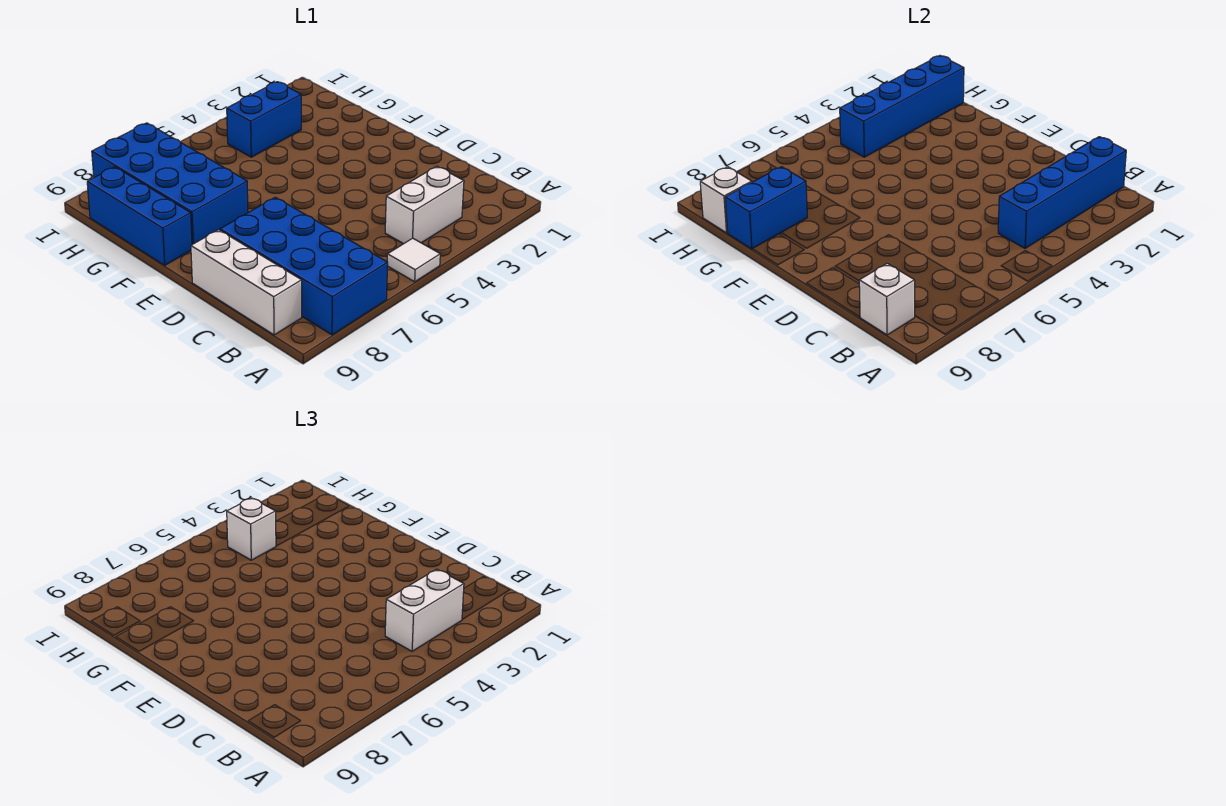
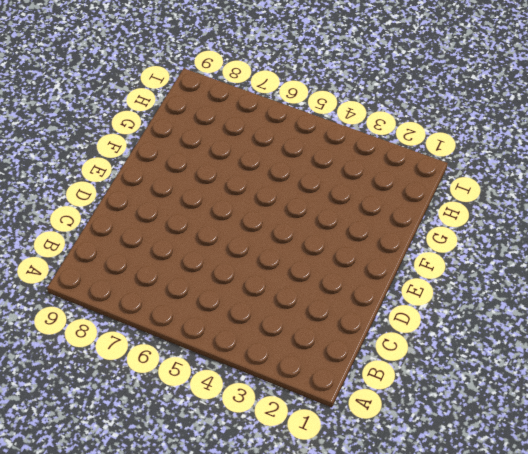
none -> white 1x1 tile [387,238,440,282]
none -> blue 2x4 brick [220,197,388,335]
none -> white 1x2 brick [385,166,464,244]

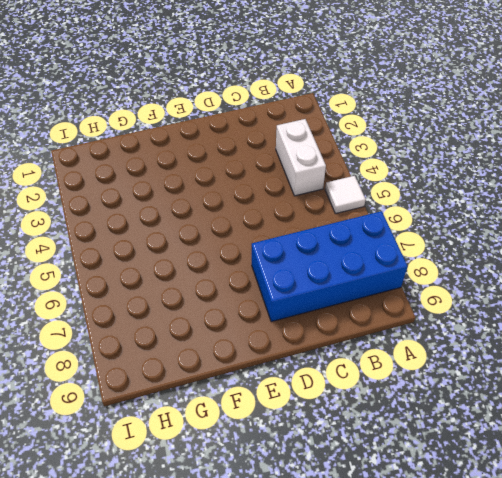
none -> white 1x3 brick [191,230,302,335]
none -> blue 2x4 brick [92,123,248,245]
none -> blue 1x3 brick [87,167,192,265]

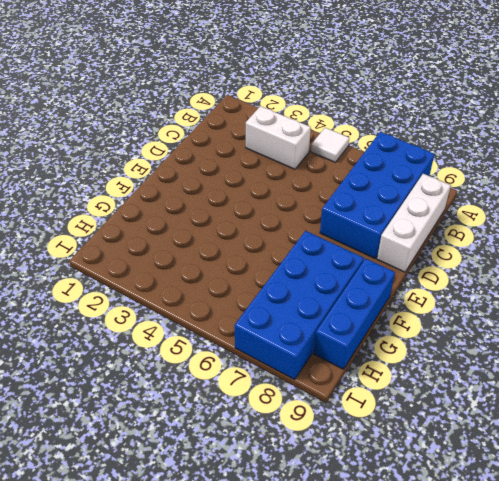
none -> blue 1x2 brick [227,82,301,157]
none -> blue 1x4 brick [998,137,1126,248]
none -> white 1x1 brick [859,263,915,335]

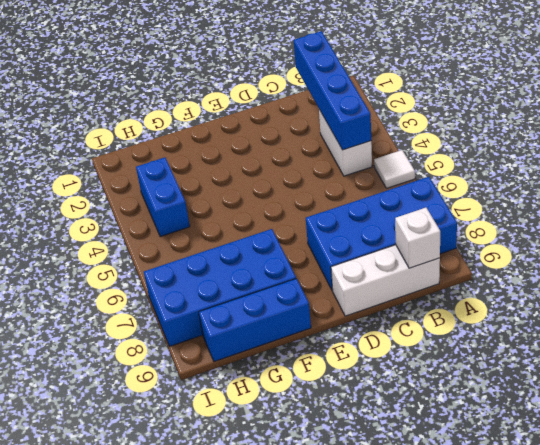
none -> blue 1x2 brick [725,167,807,249]
none -> blue 1x4 brick [840,56,964,157]
none -> white 1x1 brick [700,167,752,233]

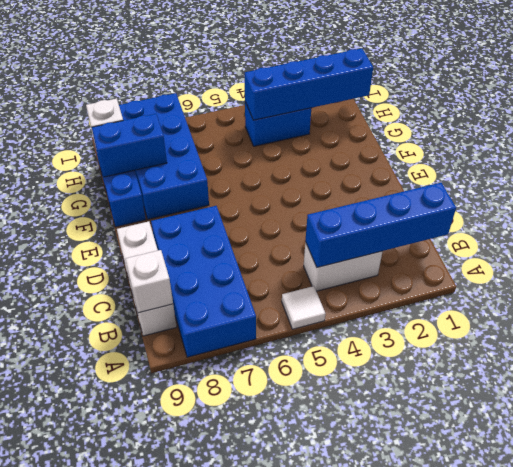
none -> white 1x2 brick [385,569,464,651]
none -> white 1x1 brick [227,498,276,560]

